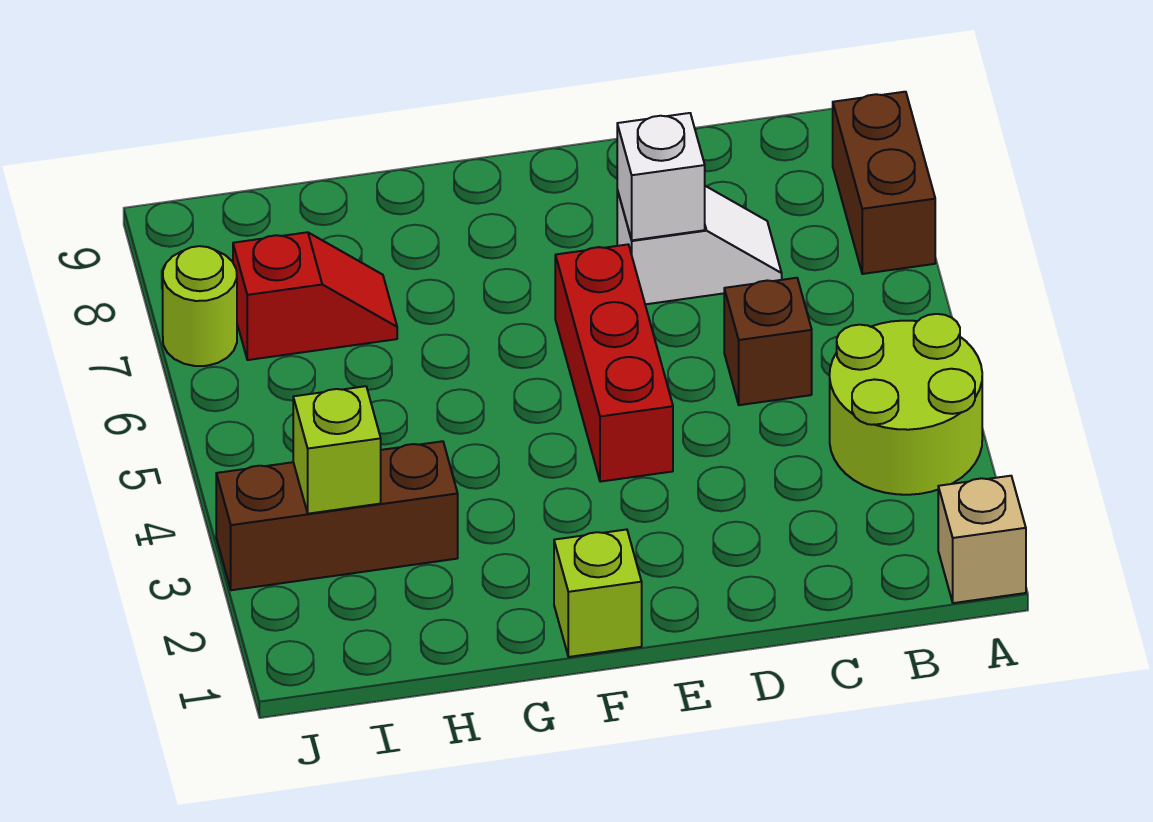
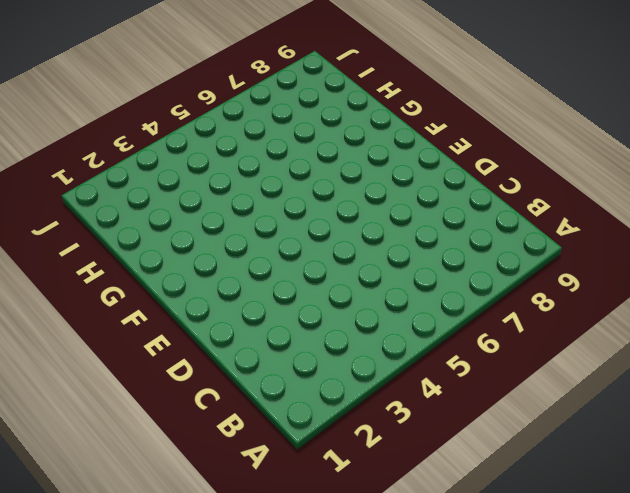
none -> tan 1x1 brick [938,476,1026,603]
none -> lime 2x2 round brick [830,314,982,495]
none -> brown 1x2 brick [833,92,935,274]

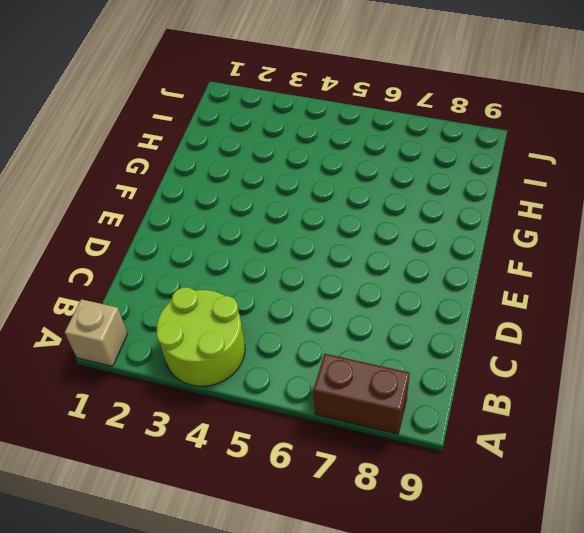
none -> brown 1x1 brick [724,278,812,405]
none -> white 1x2 slope [617,186,782,304]
none -> red 1x3 brick [555,244,673,482]

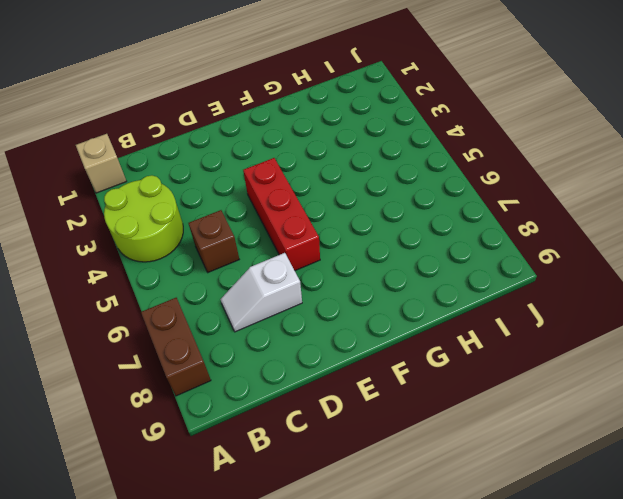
none -> lime 1x1 brick [554,529,642,657]
none -> brown 1x3 brick [216,441,458,590]
none -> red 1x2 slope [233,232,397,360]

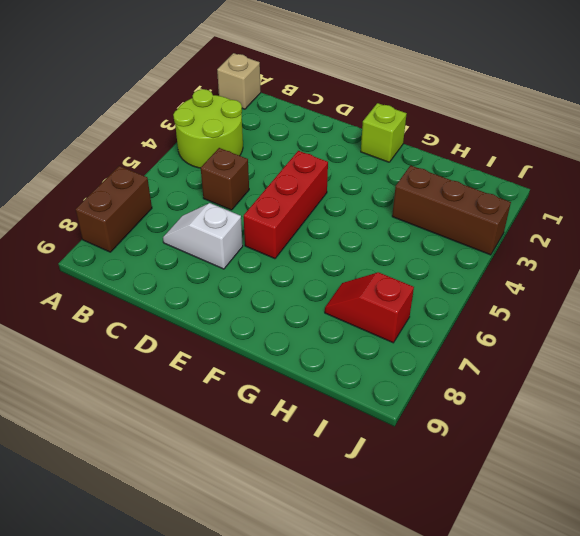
none -> lime 1x1 round brick [163,246,237,366]
none -> white 1x1 brick [617,113,705,240]
none -> lime 1x1 brick [293,386,381,514]

